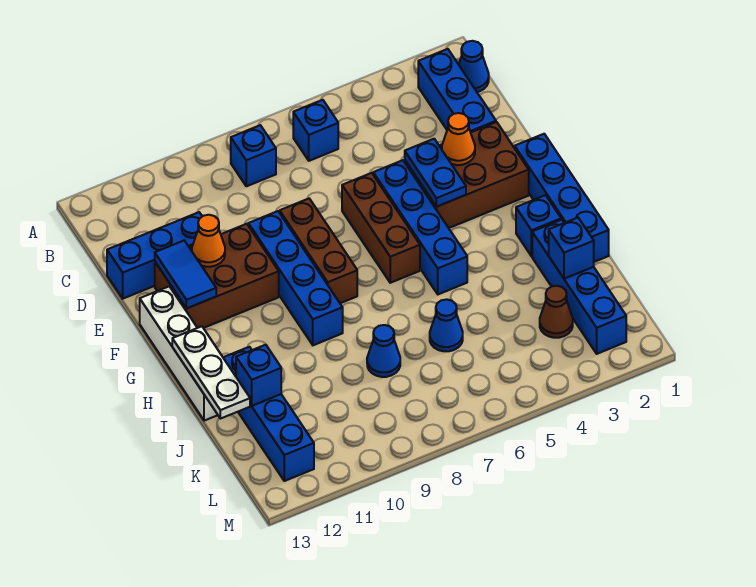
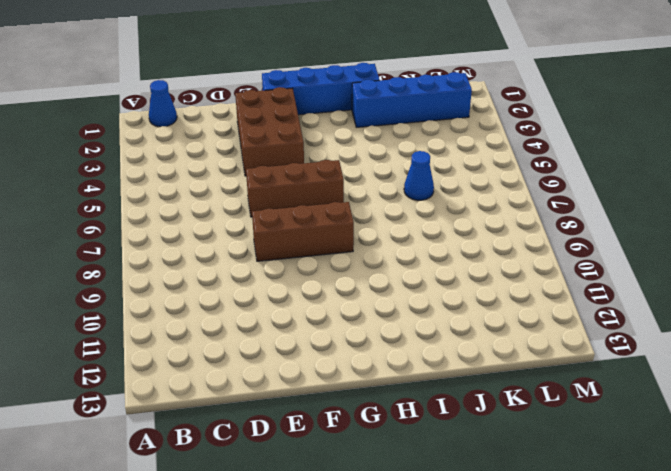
none -> blue 1x3 brick [418,49,496,132]
none -> blue 1x1 brick [293,100,338,161]
none -> blue 1x1 brick [231,125,276,186]

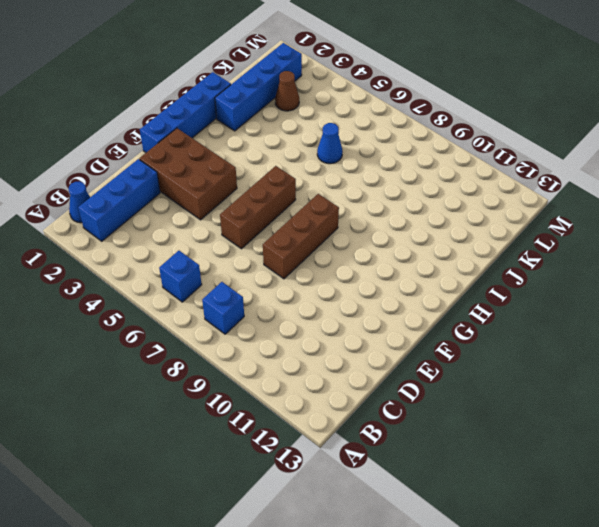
none -> blue 1x3 brick [107,212,202,299]
none -> blue 1x4 brick [373,160,467,294]
none -> blue 1x4 brick [248,211,343,345]

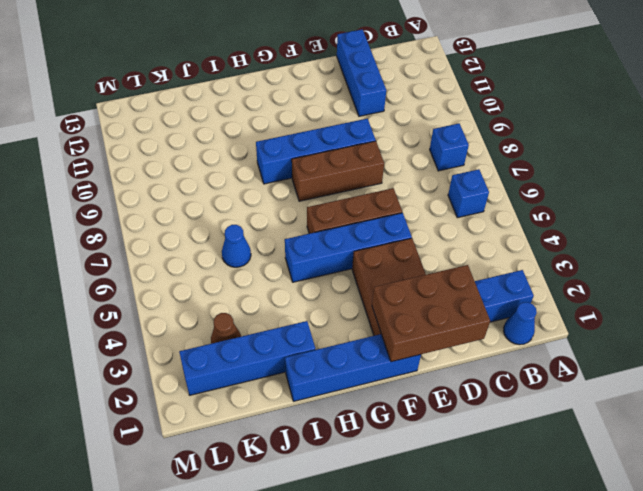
brown 2x3 brick [372,265,490,362] -> brown 2x3 brick turned to [155,224,279,328]
none -> white 1x4 brick [140,286,218,421]
none -> blue 1x1 brick [516,195,561,256]
none -> blue 1x4 brick [223,347,314,481]

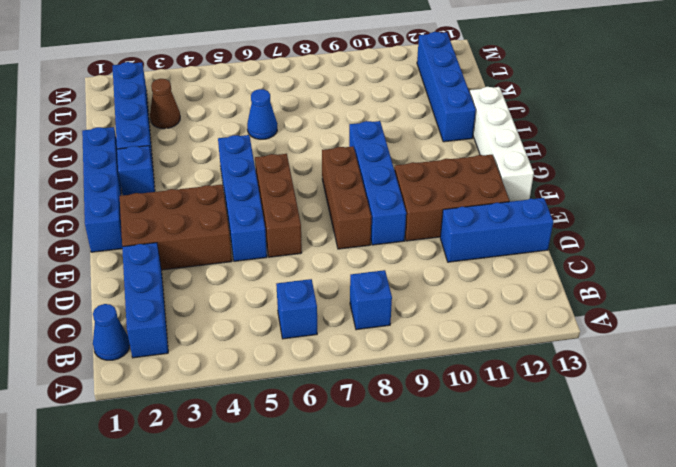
none -> blue 1x1 cone [367,325,400,377]
none -> orange 1x1 cone [442,113,475,165]
none -> blue 1x2 plate [405,139,466,207]

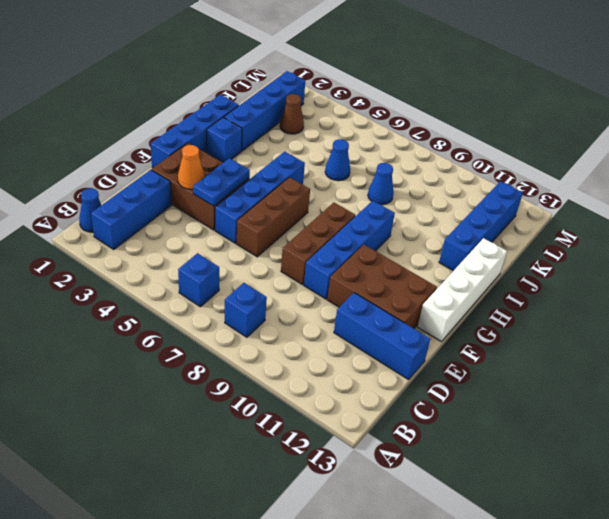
none -> orange 1x1 cone [192,215,225,267]
none -> blue 1x2 tile [155,241,216,309]
none -> white 1x3 plate [172,326,250,419]

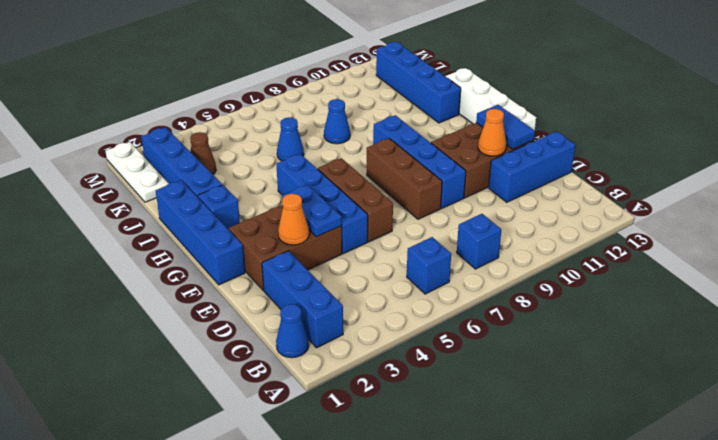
white 1x3 plate [105,142,169,202] -> white 1x3 plate moved to [172,326,250,419]
none -> blue 1x1 brick [549,218,594,279]
none -> blue 1x1 brick [236,345,281,406]

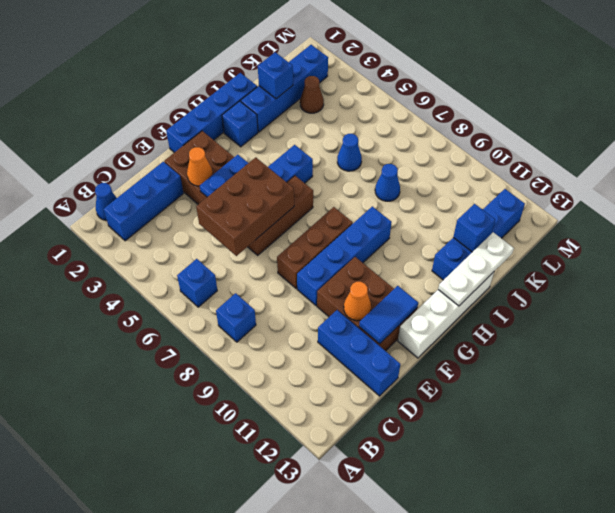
brown 2x3 brick [196,157,294,256] -> none

